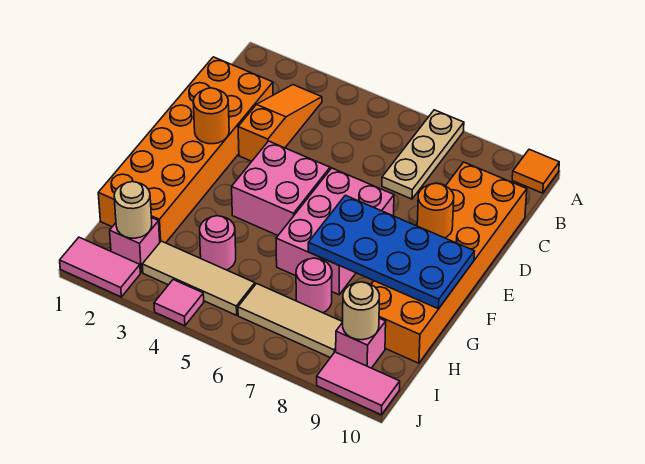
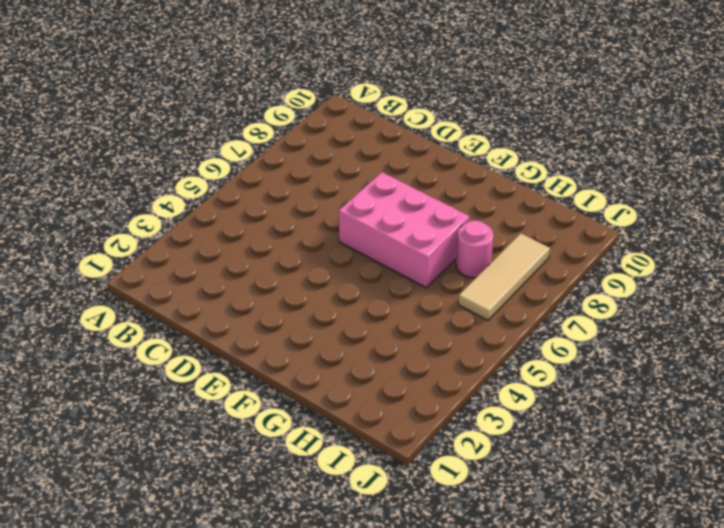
none -> tan 1x3 plate [382,110,464,199]
none -> orange 1x1 tile [512,149,559,193]
none -> orange 1x3 slope [238,85,322,161]

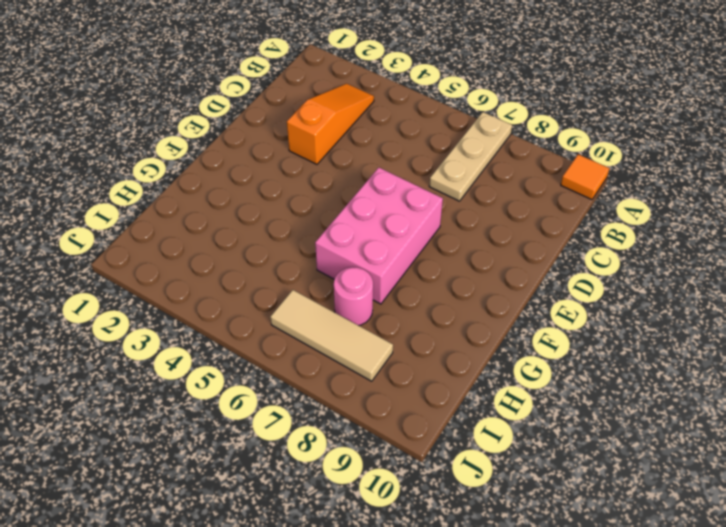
none -> orange 2x6 brick [98,57,273,243]
none -> orange 2x6 brick [371,162,527,363]
none -> pink 2x2 brick [232,141,330,235]

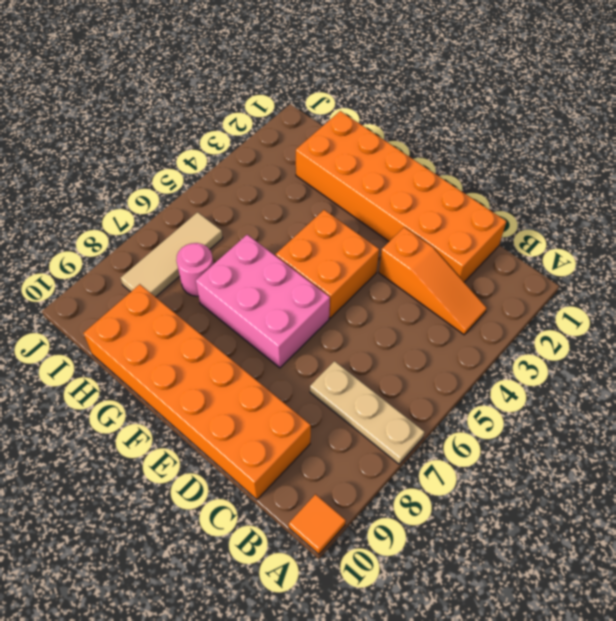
orange 2x2 brick [276,210,379,318] -> pink 2x2 brick [232,141,330,235]
none -> pink 1x1 round brick [200,216,236,270]
none -> pink 1x1 brick [110,217,160,272]
none -> tan 1x3 tile [142,241,255,315]

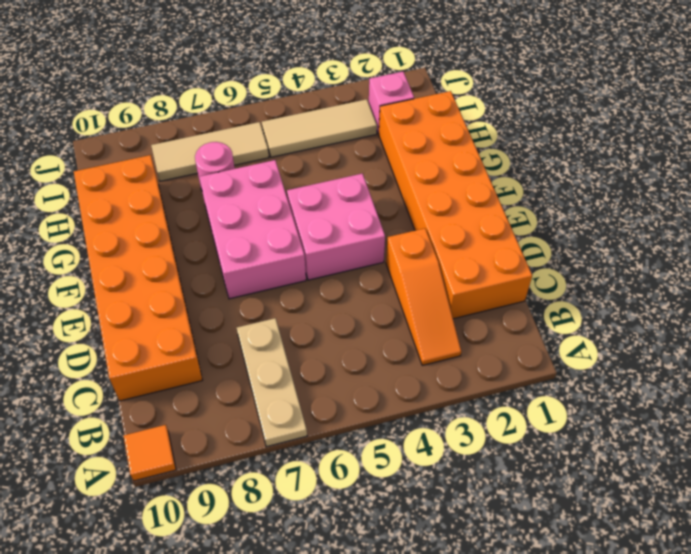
none -> pink 1x1 round brick [200,216,236,270]
none -> pink 1x1 brick [336,318,386,368]
none -> pink 1x2 tile [60,237,140,297]

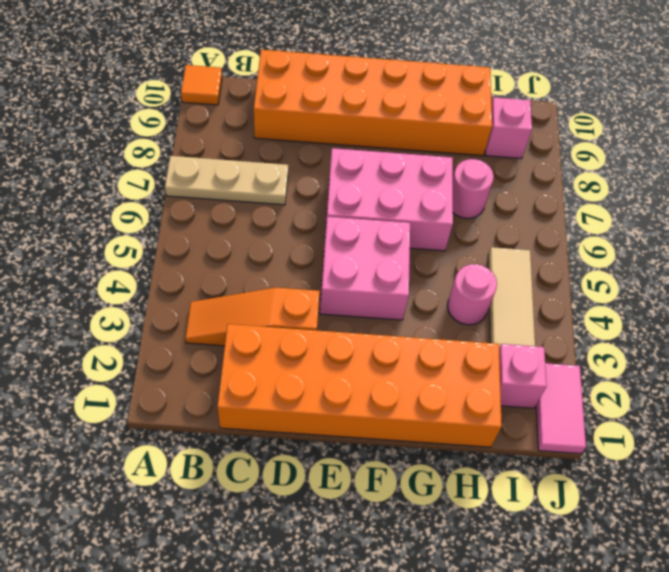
none -> tan 1x3 tile [238,284,342,358]
none -> pink 1x1 tile [154,280,204,326]
none -> pink 1x2 tile [317,352,400,415]

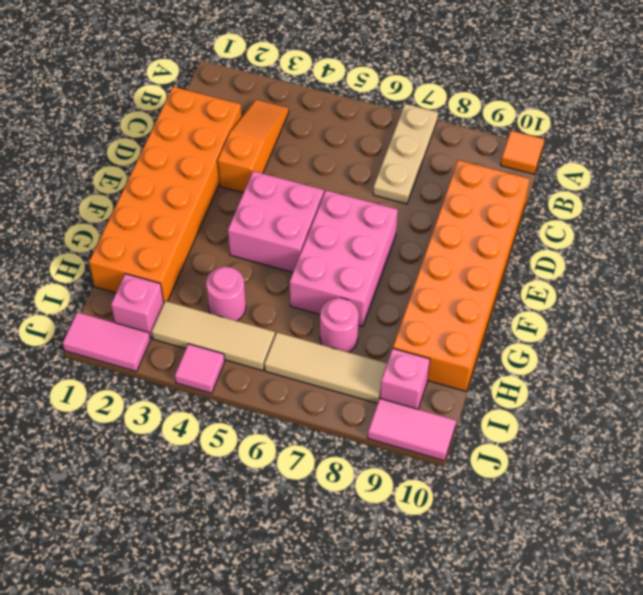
none -> orange 1x1 round brick [193,88,229,144]
none -> orange 1x1 round brick [417,183,454,238]
none -> blue 2x4 plate [308,195,475,309]

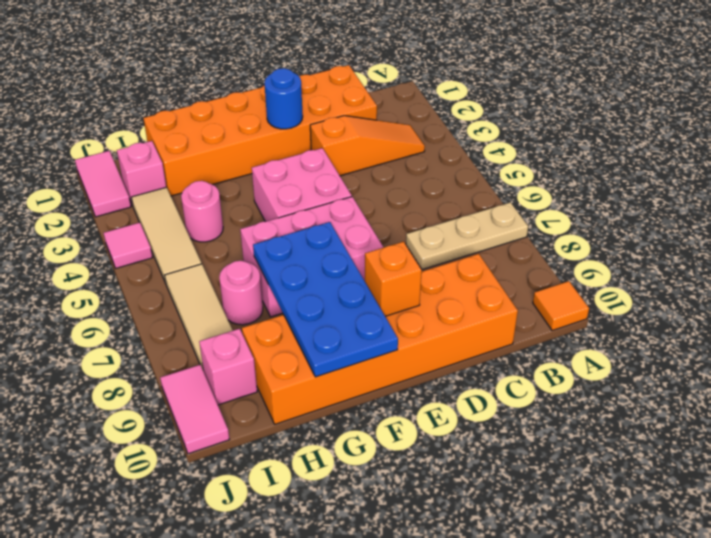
blue 1x1 round brick [265,68,303,129] -> orange 1x1 round brick [193,88,229,144]
orange 1x1 brick [365,242,422,316] -> orange 1x1 round brick [417,183,454,238]
none -> tan 1x1 round brick [114,182,152,238]
none -> tan 1x1 round brick [343,282,379,340]

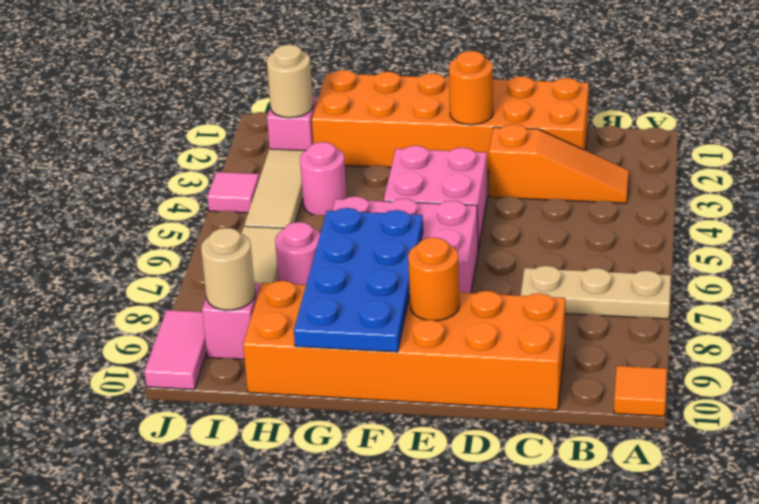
none -> pink 1x2 tile [60,237,140,297]

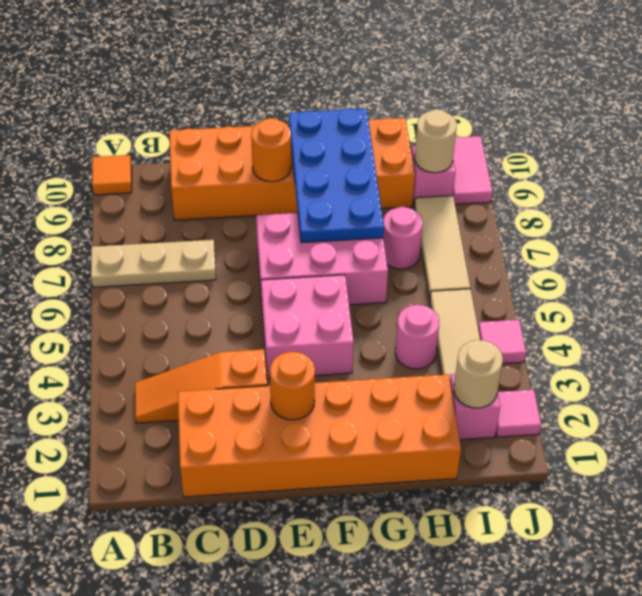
pink 1x1 tile [496,390,541,437] -> pink 1x2 tile [60,237,140,297]

